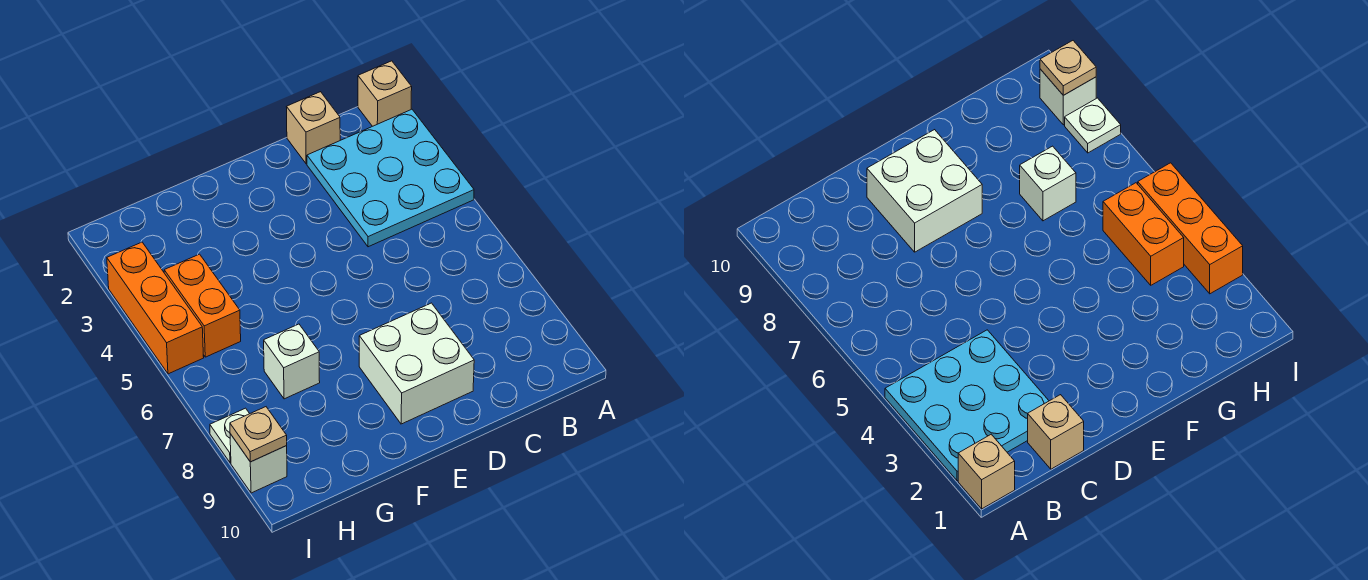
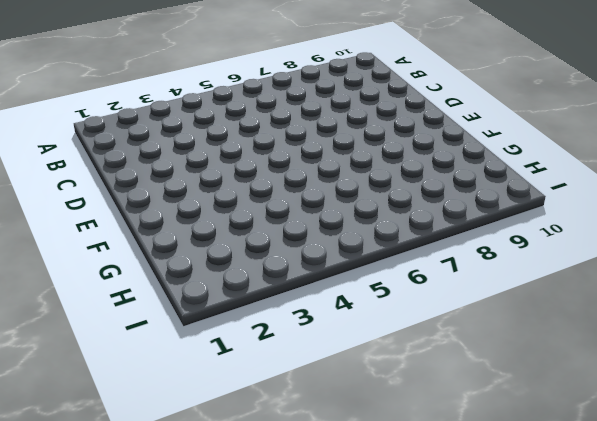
none -> tan 1x1 brick [358,61,412,126]
none -> cyan 3x3 plate [307,109,474,247]

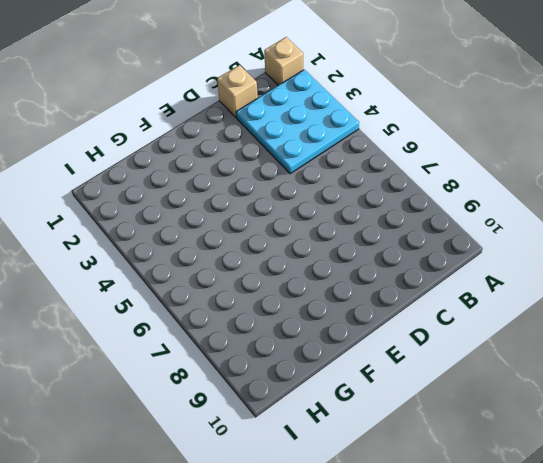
none -> white 2x2 brick [359,303,474,424]
none -> white 1x1 brick [264,324,320,399]

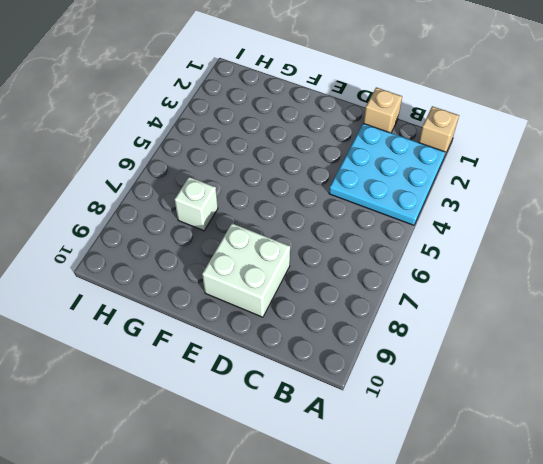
none -> orange 1x2 brick [164,254,241,357]
none -> orange 1x3 brick [107,242,204,374]

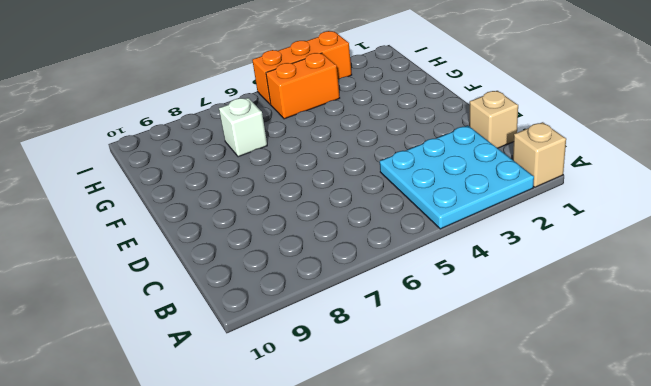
none -> white 2x2 brick [359,303,474,424]
none -> white 1x1 plate [210,408,249,463]

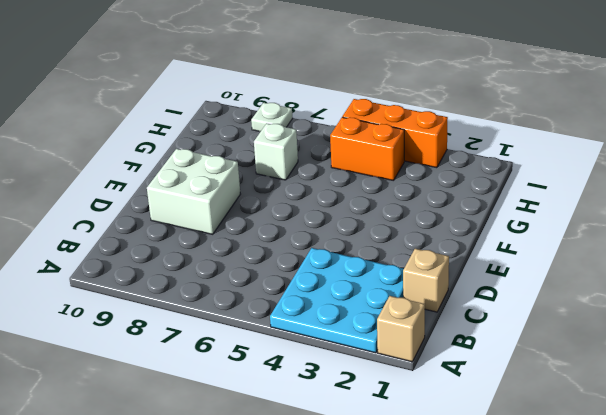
none -> white 1x1 brick [230,434,287,493]
none -> tan 1x1 plate [230,407,287,462]

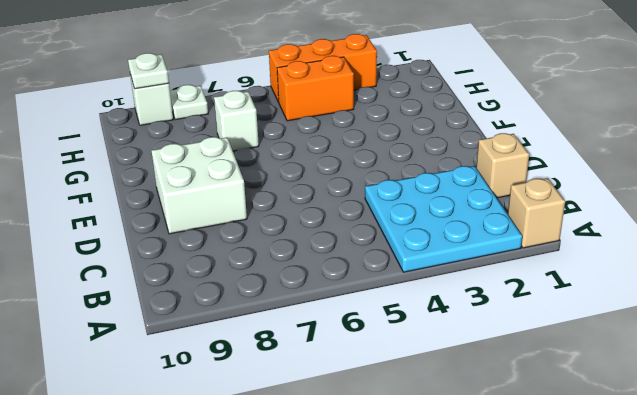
white 1x1 plate [128,53,169,89] -> tan 1x1 plate [230,407,287,462]

